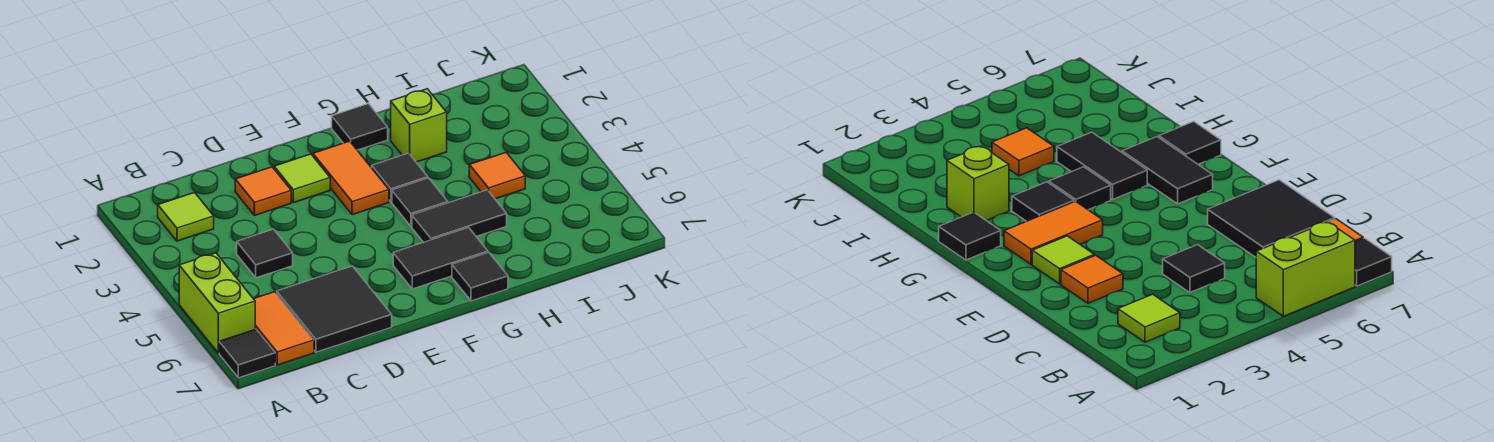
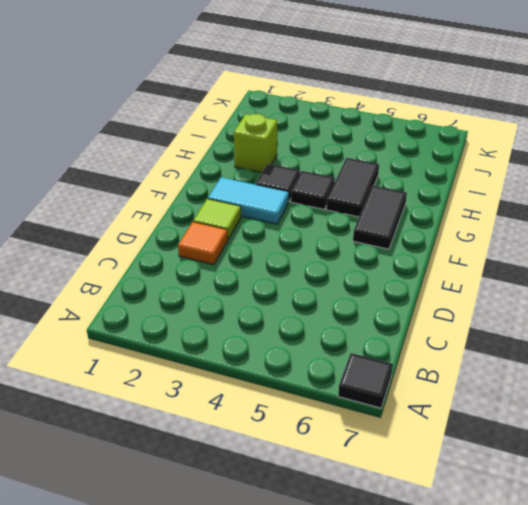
cyan 1x2 tile [208,177,289,224] -> orange 1x2 tile [313,141,389,215]
none -> lime 1x2 brick [179,253,255,353]
none -> lime 1x1 tile [158,193,214,241]
none -> orange 1x2 tile [254,292,314,365]

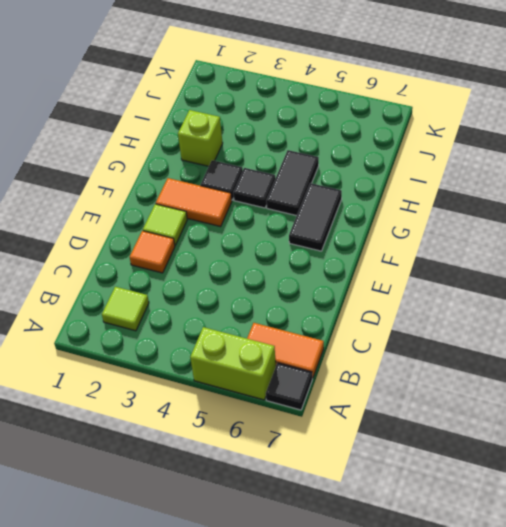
none -> black 1x1 tile [237,229,293,278]
none -> black 2x2 tile [277,266,392,352]
none -> black 1x1 tile [332,104,388,150]

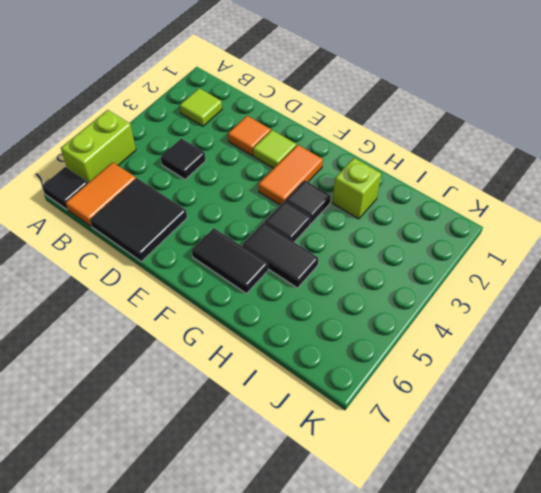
none -> black 1x1 tile [332,104,388,150]
none -> black 1x1 tile [452,252,508,301]
none -> orange 1x1 tile [469,153,525,199]

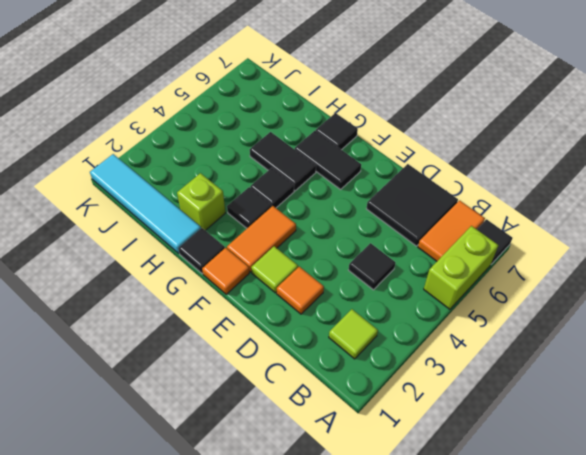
orange 1x1 tile [202,248,249,294] -> orange 1x1 tile moved to [469,153,525,199]
cyan 1x4 tile [90,154,201,253] -> none

